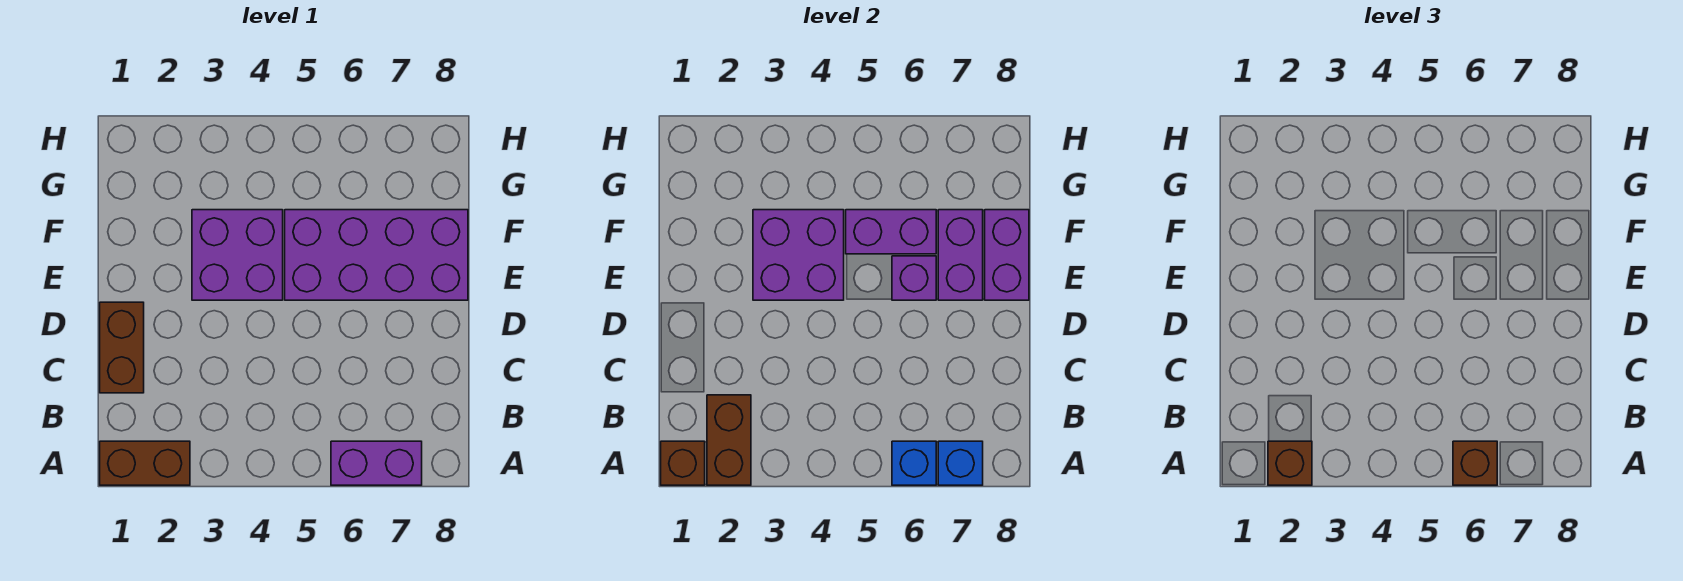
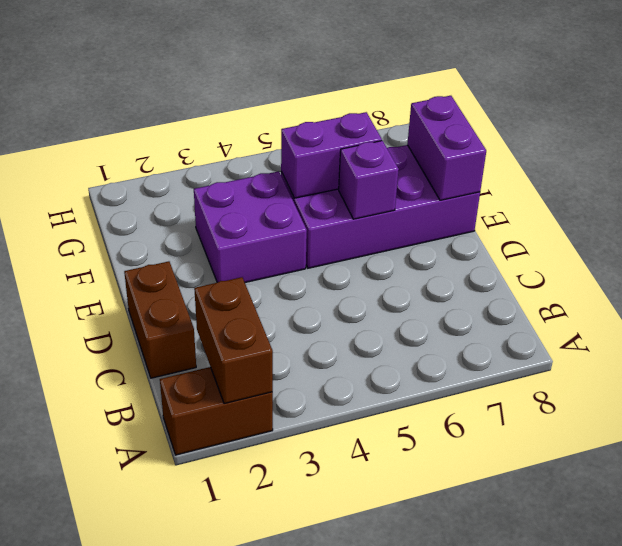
none -> purple 1x2 brick [331,441,422,485]
none -> brown 1x1 brick [661,441,705,485]
none -> blue 1x1 brick [892,441,936,485]

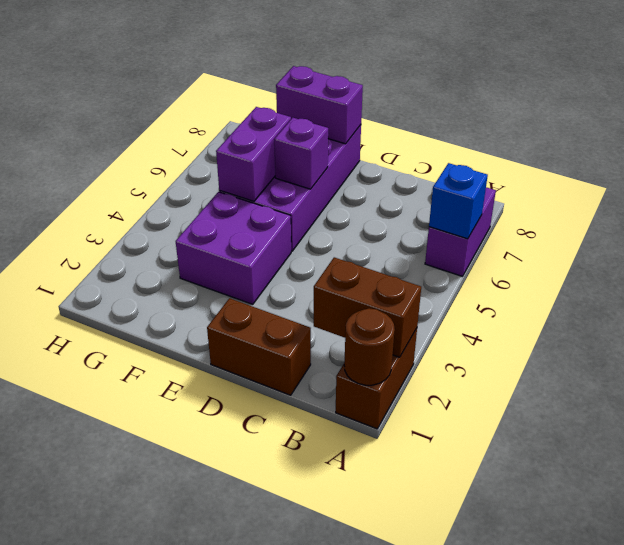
brown 1x1 round brick [344,308,395,385] -> brown 1x1 brick [661,441,705,485]
none -> blue 1x1 brick [938,441,983,485]
none -> purple 2x2 brick [753,210,844,300]
none -> purple 1x2 brick [938,210,983,300]

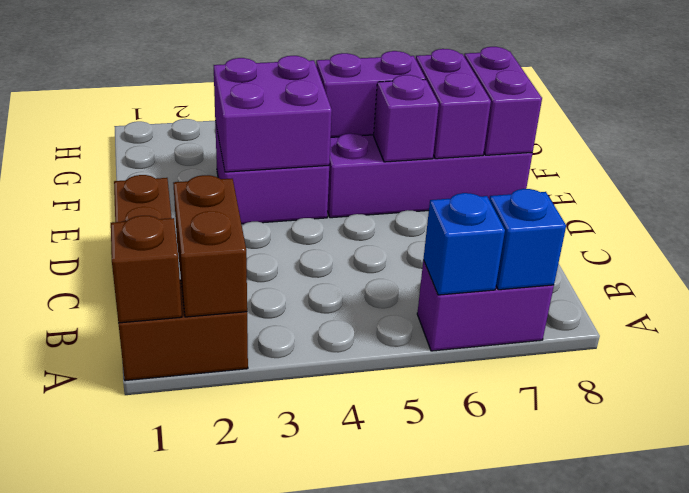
none -> brown 1x1 brick [1268,441,1312,485]
none -> brown 1x1 brick [1453,441,1497,485]

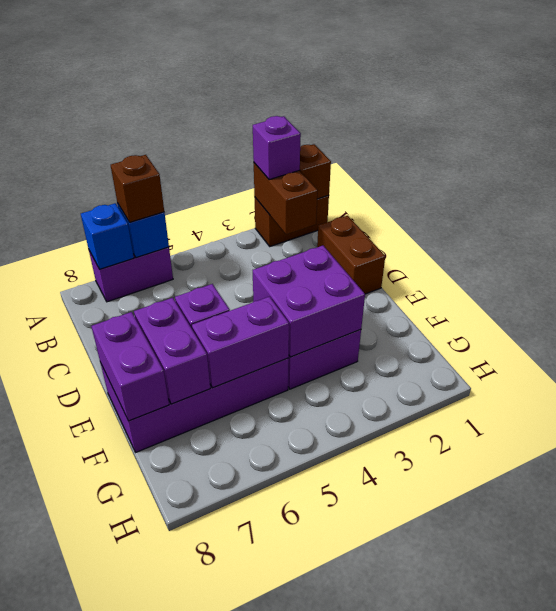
purple 1x1 brick [253,116,301,180] -> brown 1x1 brick [1268,441,1312,485]

